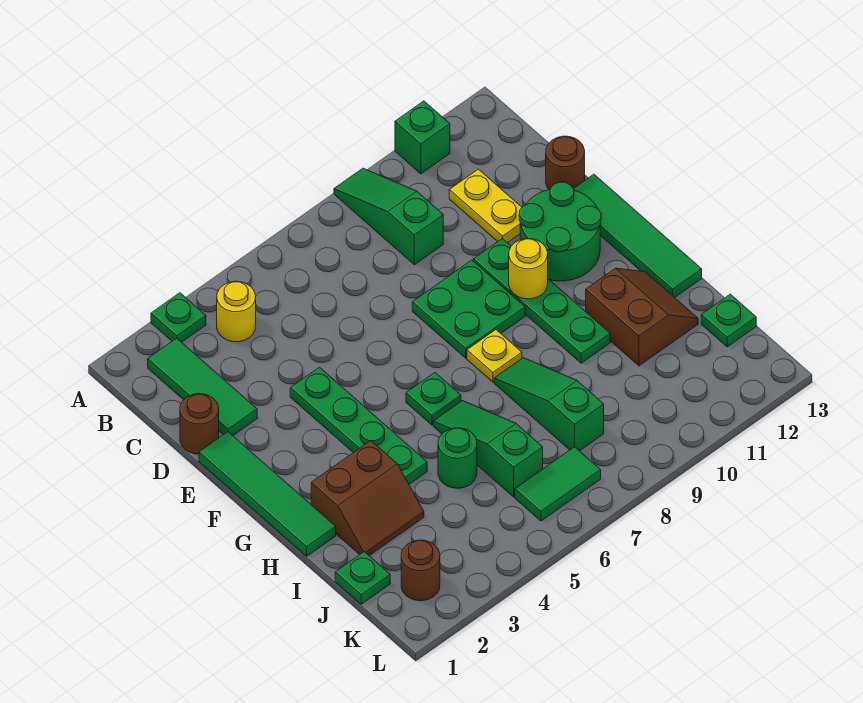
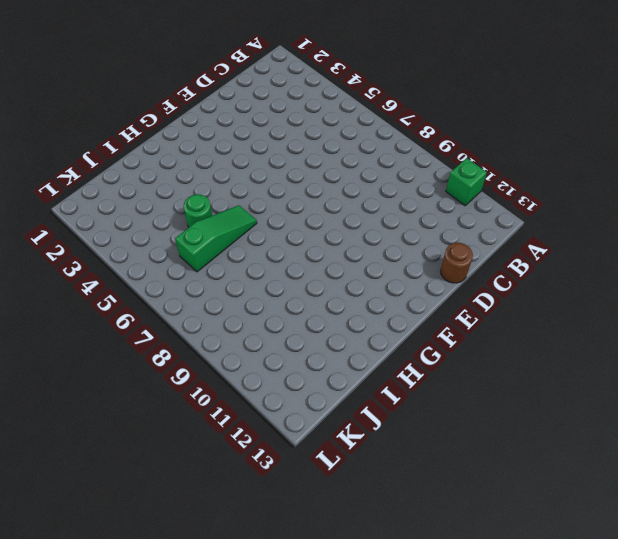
none -> green 1x1 plate [151,293,206,342]
none -> green 1x3 slope [334,168,443,265]
none -> green 1x3 tile [148,338,257,435]

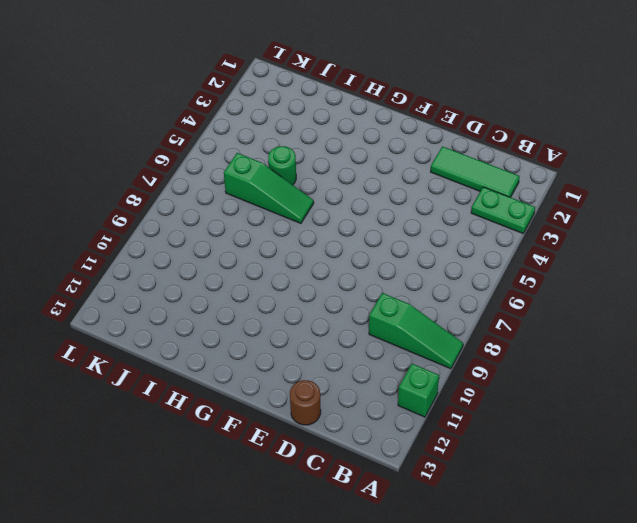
green 1x2 plate [471,187,535,233] -> green 1x1 plate [151,293,206,342]
none -> yellow 1x1 round brick [217,281,256,342]
none -> yellow 1x2 plate [449,169,522,243]
none -> brown 1x1 round brick [180,394,219,454]

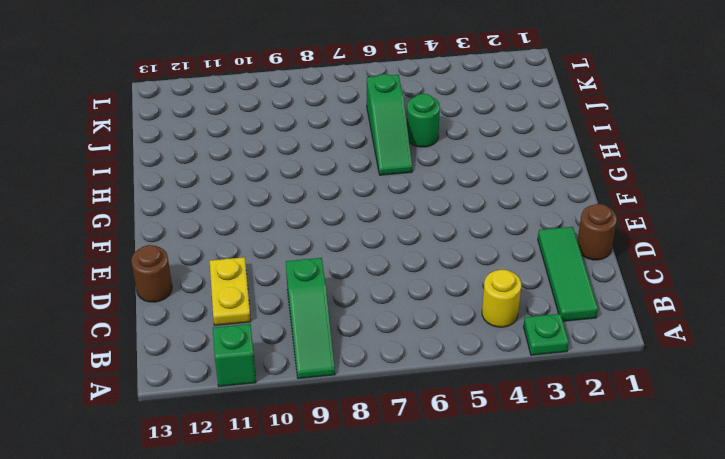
none -> green 1x4 tile [199,432,336,556]
none -> green 1x4 plate [290,367,427,484]
none -> green 2x2 plate [412,260,525,358]

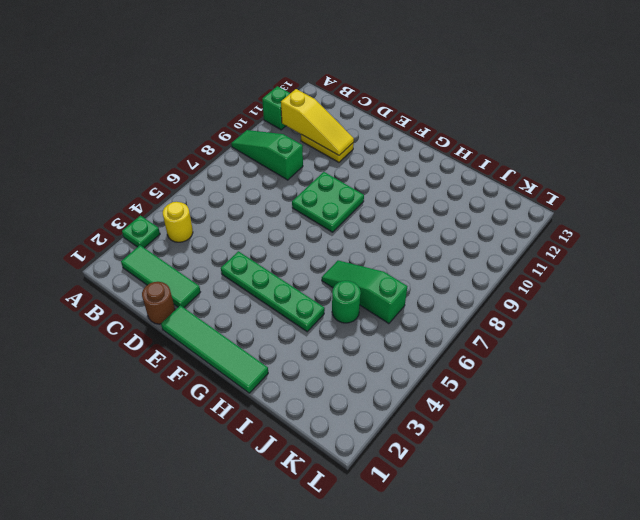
yellow 1x3 slope [281,89,354,155] -> none
none -> brown 1x1 round brick [546,136,585,189]
none -> green 1x4 plate [473,238,610,363]
none -> green 2x2 round brick [519,182,601,281]

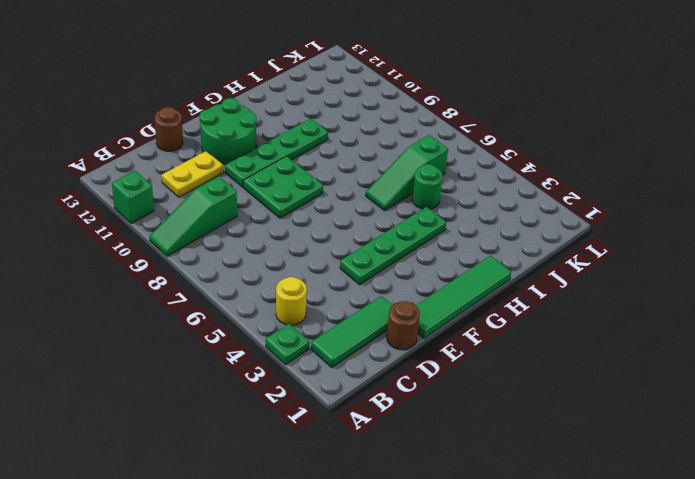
none -> green 1x4 tile [573,174,702,298]
none -> green 1x1 plate [406,373,461,425]
none -> yellow 1x1 plate [467,330,522,382]

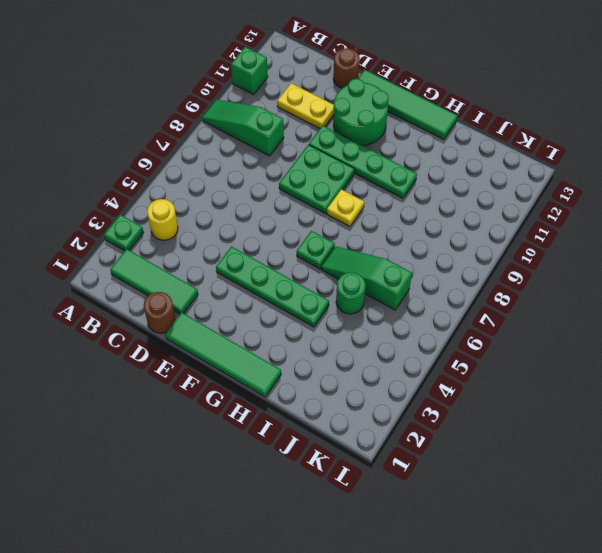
none -> brown 2x2 slope [311,441,424,556]
none -> green 1x3 slope [494,358,604,451]
none -> brown 2x2 slope [586,268,698,366]

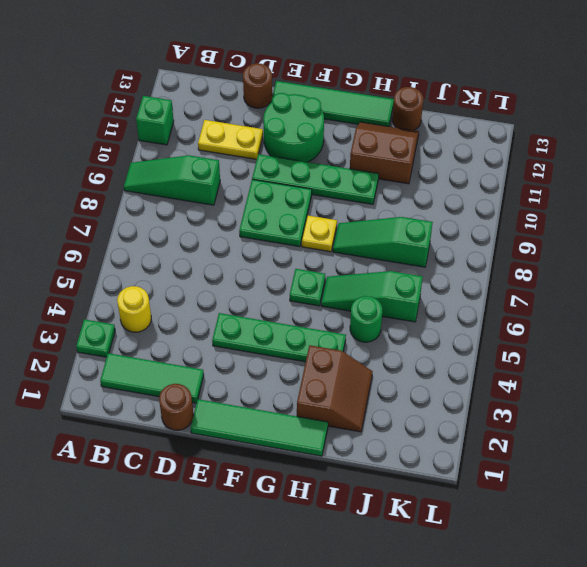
brown 1x1 round brick [392,87,423,130] -> brown 1x1 round brick moved to [401,540,440,601]
none -> green 1x1 plate [335,552,390,604]
none -> green 1x1 plate [701,294,756,347]
none -> green 1x2 tile [515,447,601,521]

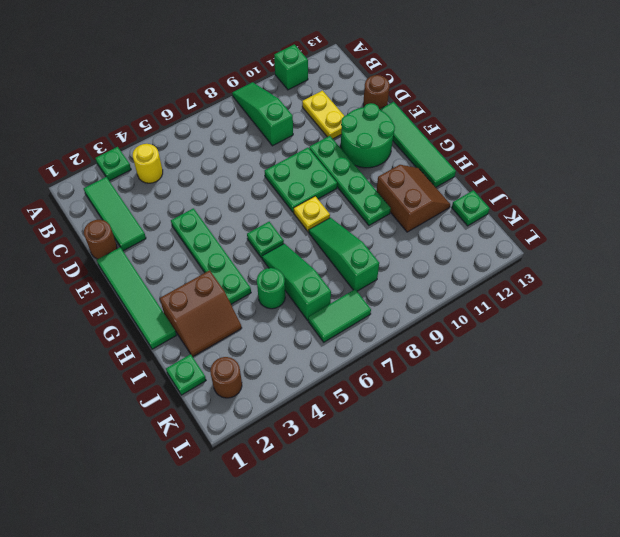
none -> yellow 1x1 round brick [509,239,548,299]

